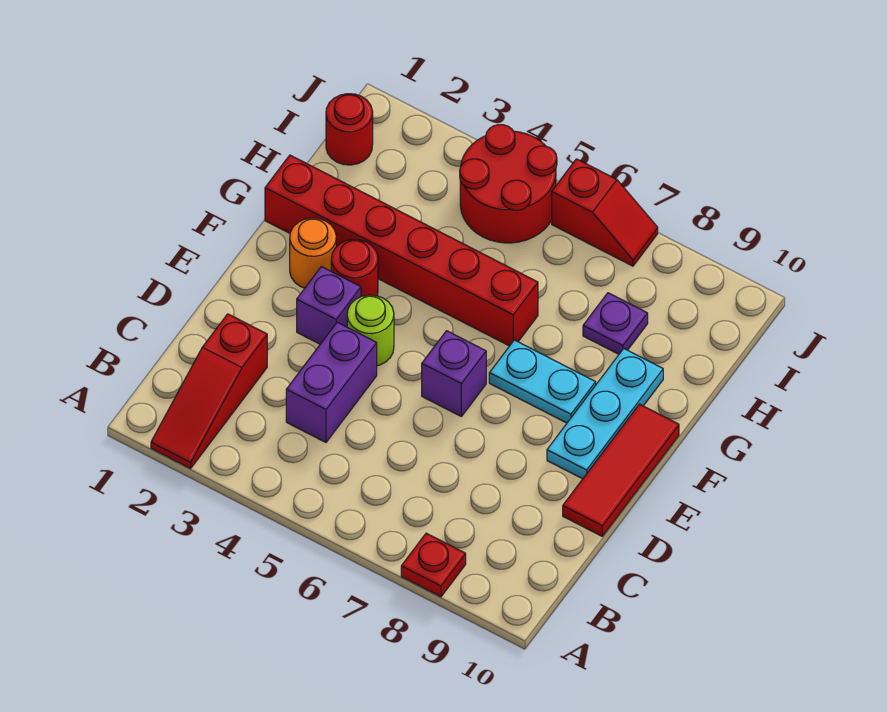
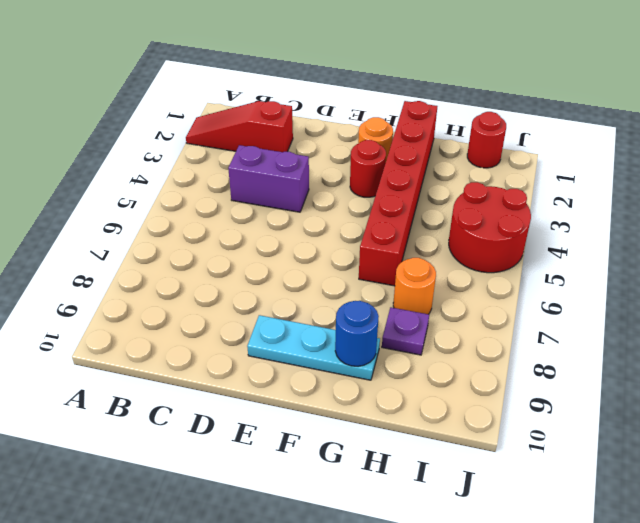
blue 1x1 round brick [335,301,379,366] -> none
orange 1x1 round brick [393,258,436,314] -> none
none -> red 1x1 plate [401,533,466,597]
none -> red 1x3 tile [563,404,679,536]
none -> purple 1x1 brick [297,267,361,344]

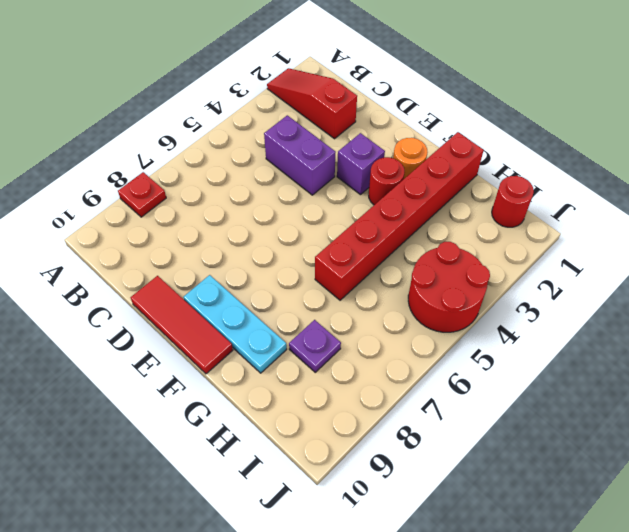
none -> lime 1x1 round brick [347,295,394,366]
none -> purple 1x1 brick [422,331,486,416]
none -> cyan 1x2 plate [489,340,596,423]

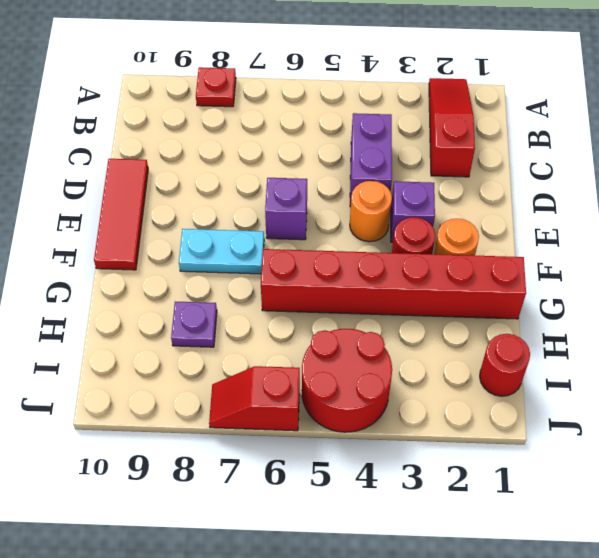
orange 1x1 round brick [350,181,392,242] -> lime 1x1 round brick [347,295,394,366]
none -> cyan 1x3 plate [547,349,663,479]

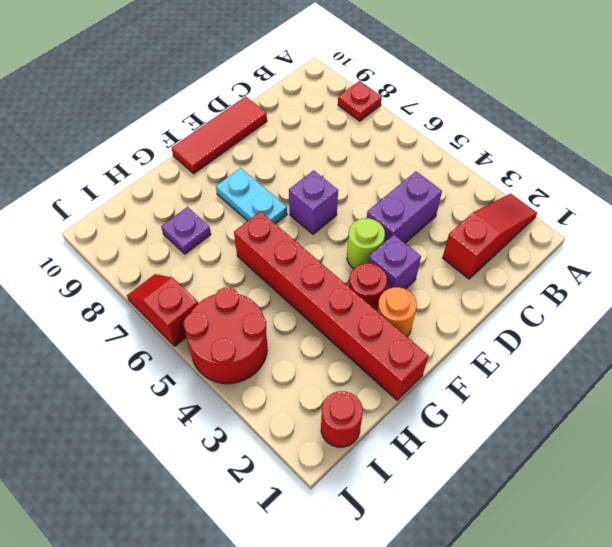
none -> cyan 1x3 plate [547,349,663,479]

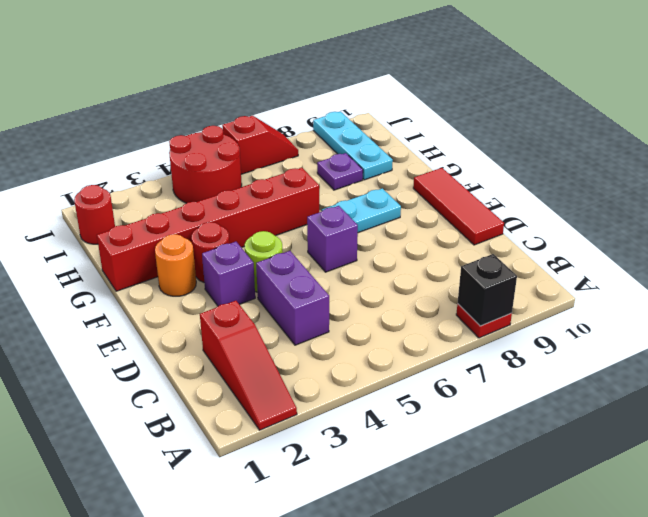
black 1x1 brick [458,254,517,326] -> none
cyan 1x3 plate [313,112,393,180] -> cyan 1x3 plate moved to [547,349,663,479]

